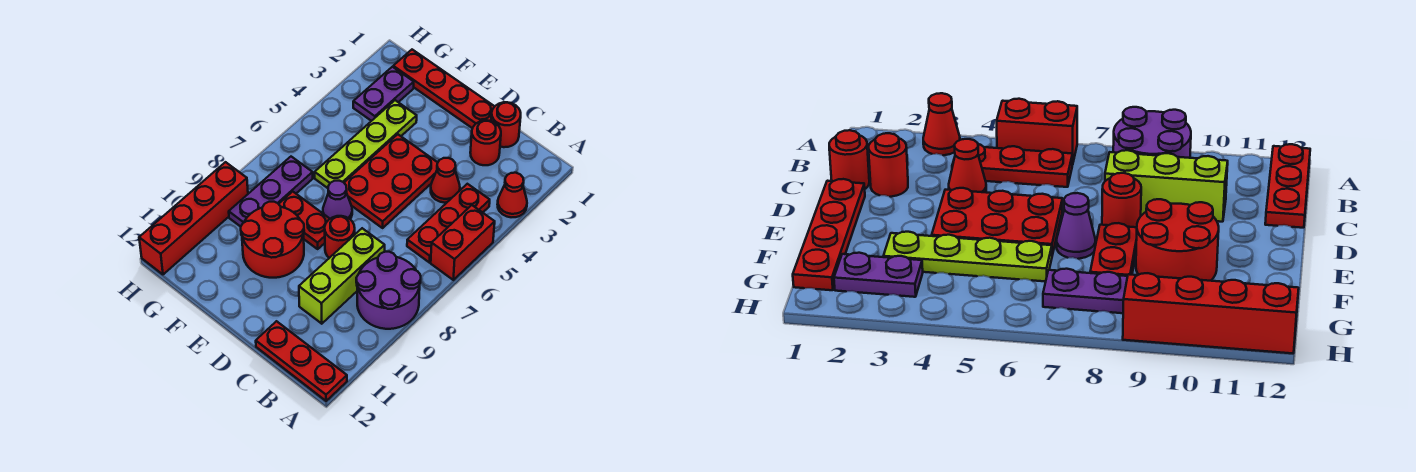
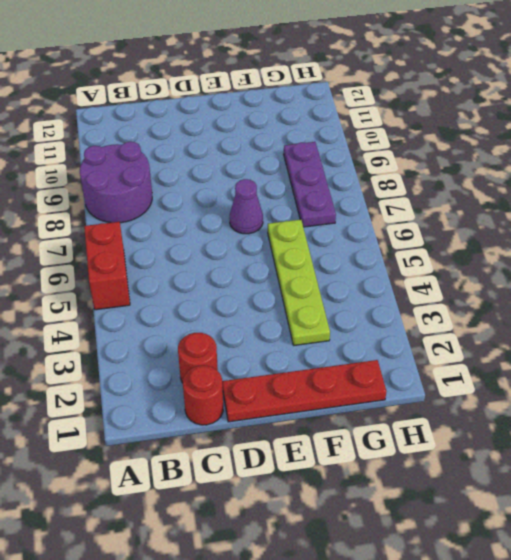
none -> red 1x1 cone [497,173,527,217]
none -> red 1x3 plate [256,321,347,401]
none -> red 1x3 plate [407,184,490,263]

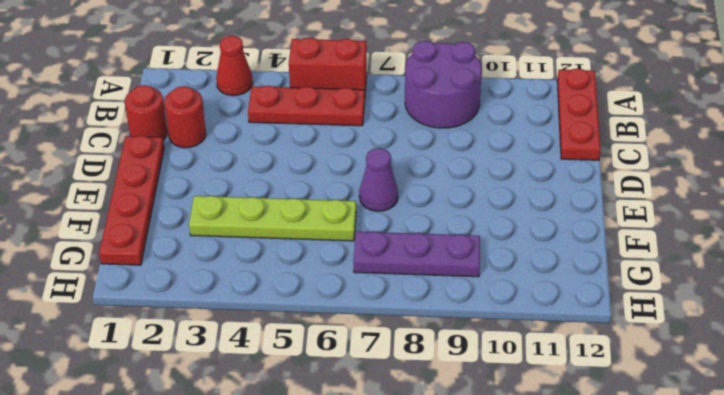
none -> red 1x1 cone [431,158,460,203]
none -> lime 1x3 brick [299,228,385,324]
none -> red 2x3 plate [344,134,438,228]

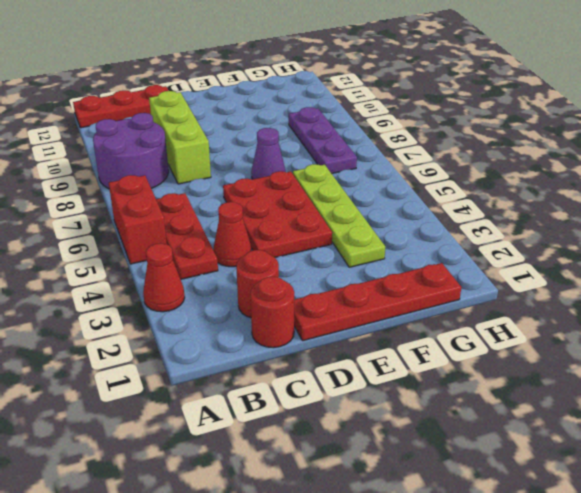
none -> red 1x1 round brick [325,216,355,258]
none -> red 1x2 plate [279,192,330,249]
none -> red 2x2 round brick [241,202,304,278]

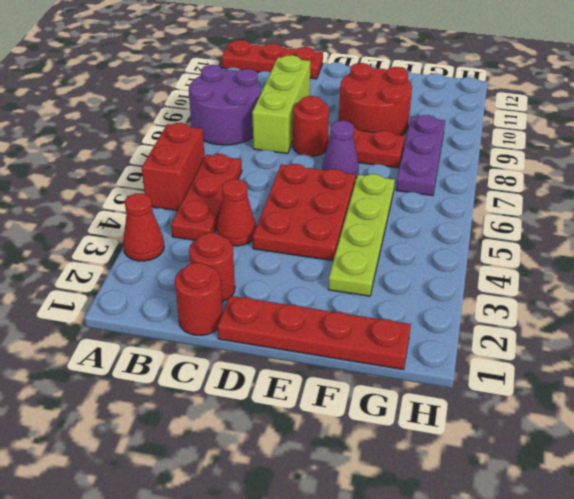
none -> purple 1x2 plate [353,67,414,121]
none -> red 1x4 brick [139,162,248,274]

